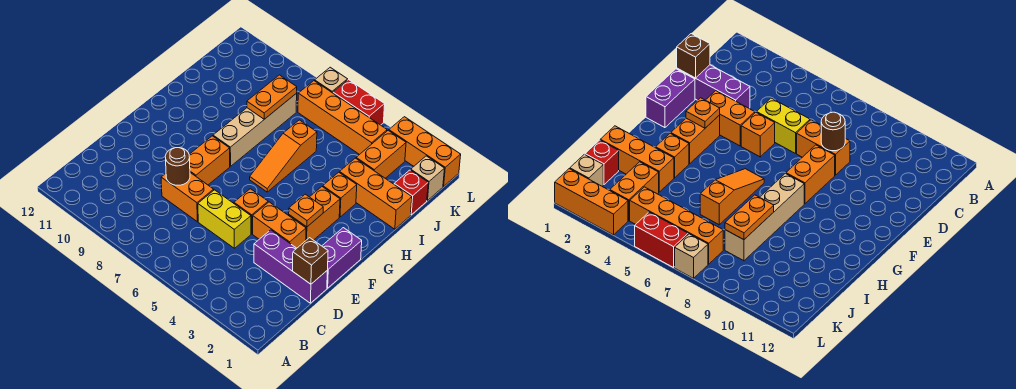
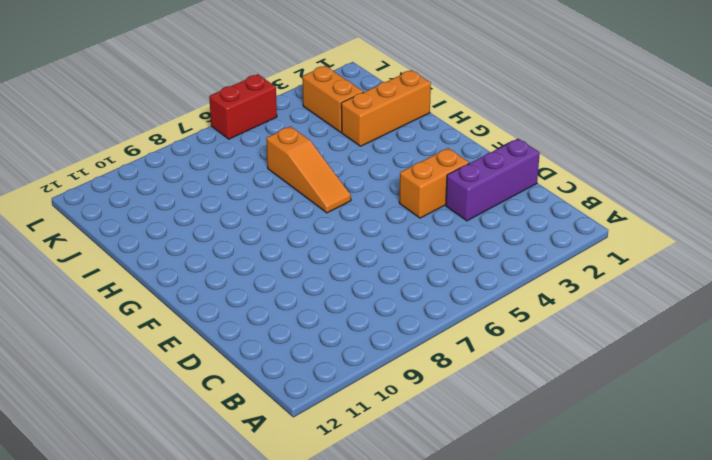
none -> yellow 1x2 brick [198,190,251,248]
none -> orange 1x2 brick [161,173,214,222]
none -> purple 1x2 brick [322,228,362,288]

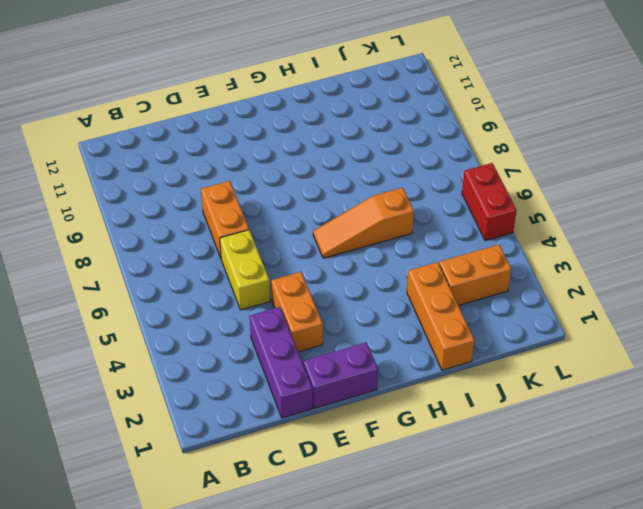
none -> orange 1x1 brick [234,189,268,234]
none -> orange 1x2 brick [189,136,230,185]
none -> orange 1x2 brick [289,187,340,240]

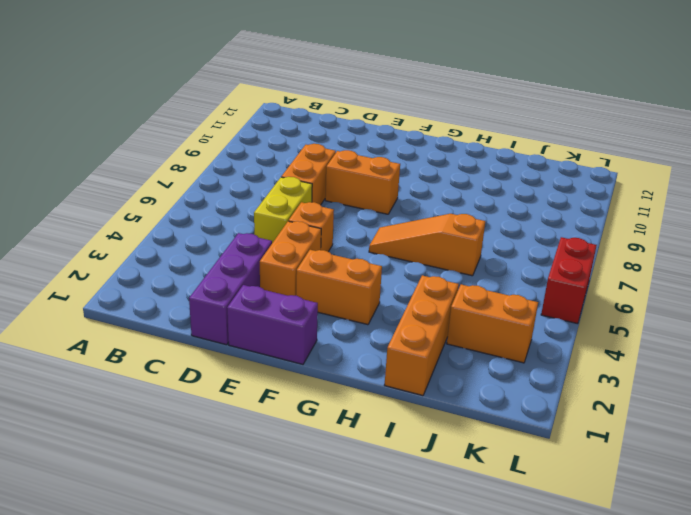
none -> tan 1x4 brick [213,93,297,166]
none -> orange 1x1 brick [323,172,357,217]
none -> red 1x1 brick [394,170,428,215]

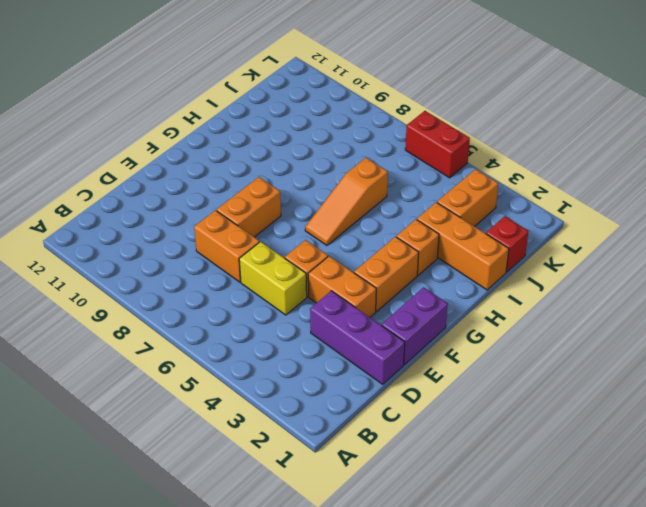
none -> tan 1x4 brick [213,93,297,166]
none -> tan 1x1 brick [411,156,445,201]
none -> orange 1x4 brick [298,81,387,155]

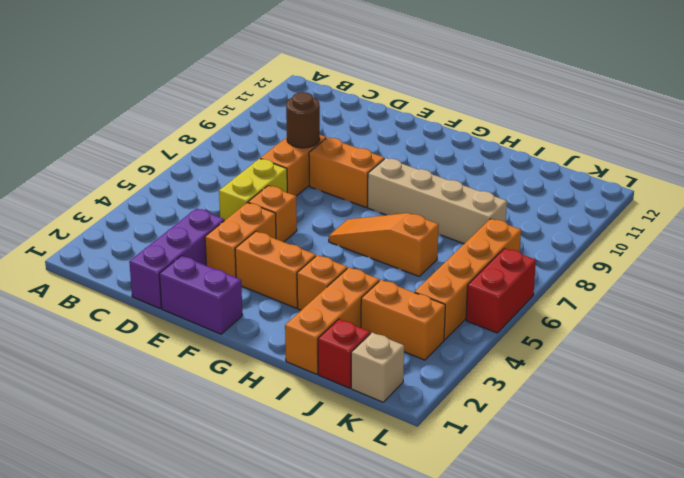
none -> orange 1x3 brick [389,117,461,186]
none -> tan 1x1 brick [315,67,348,93]
none -> brown 1x1 brick [293,238,328,284]

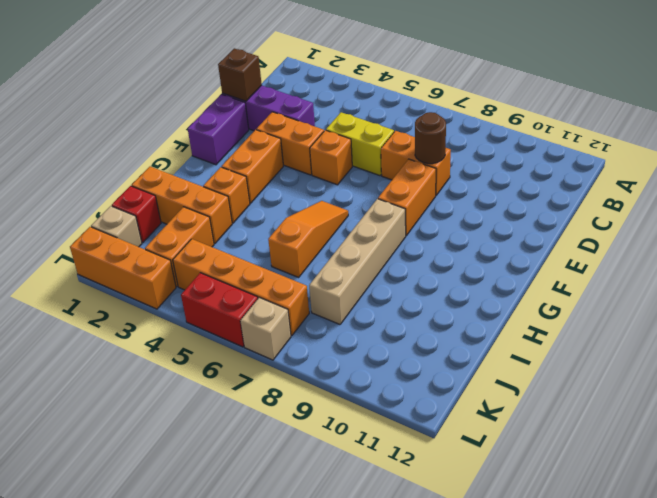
none -> orange 1x1 plate [289,194,323,227]
none -> orange 1x2 plate [247,75,297,119]

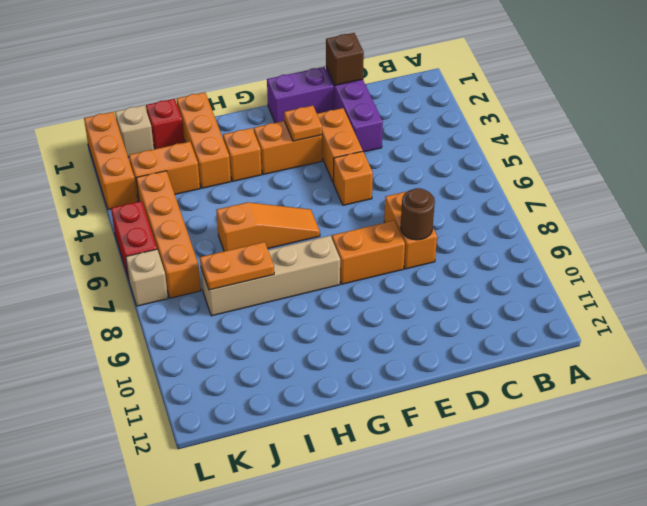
none -> yellow 1x2 brick [198,190,251,248]

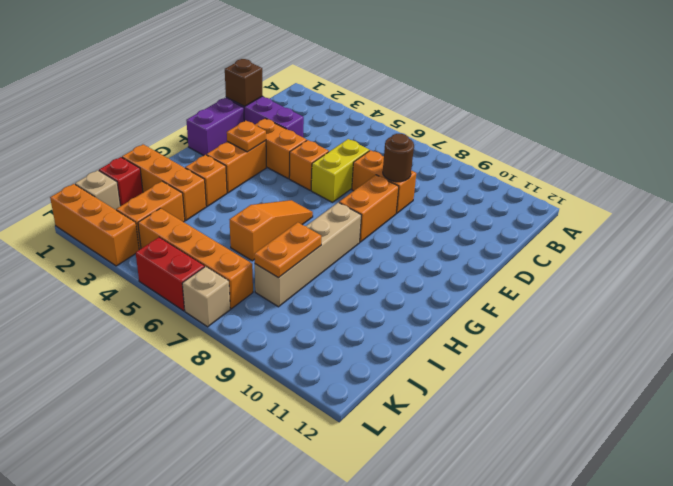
yellow 1x2 brick [311,139,369,202] -> yellow 1x2 brick turned to [198,190,251,248]

